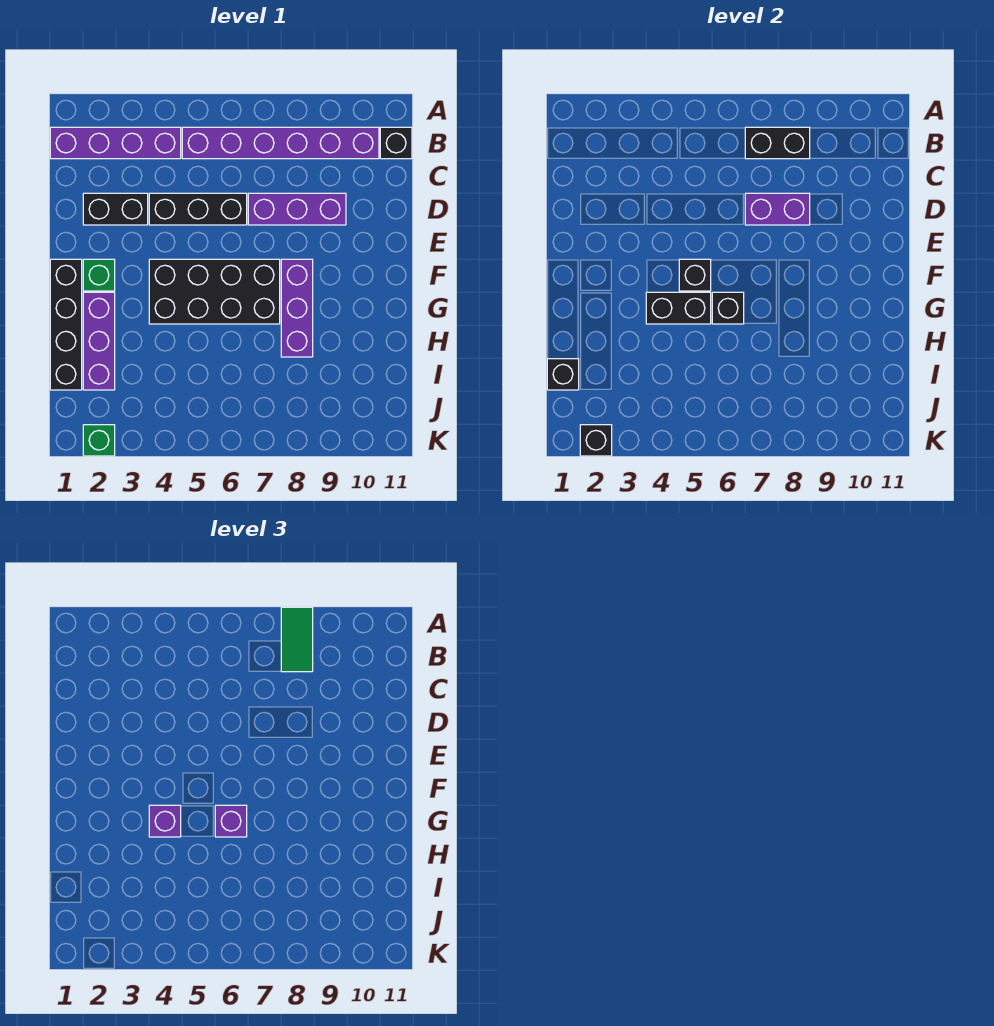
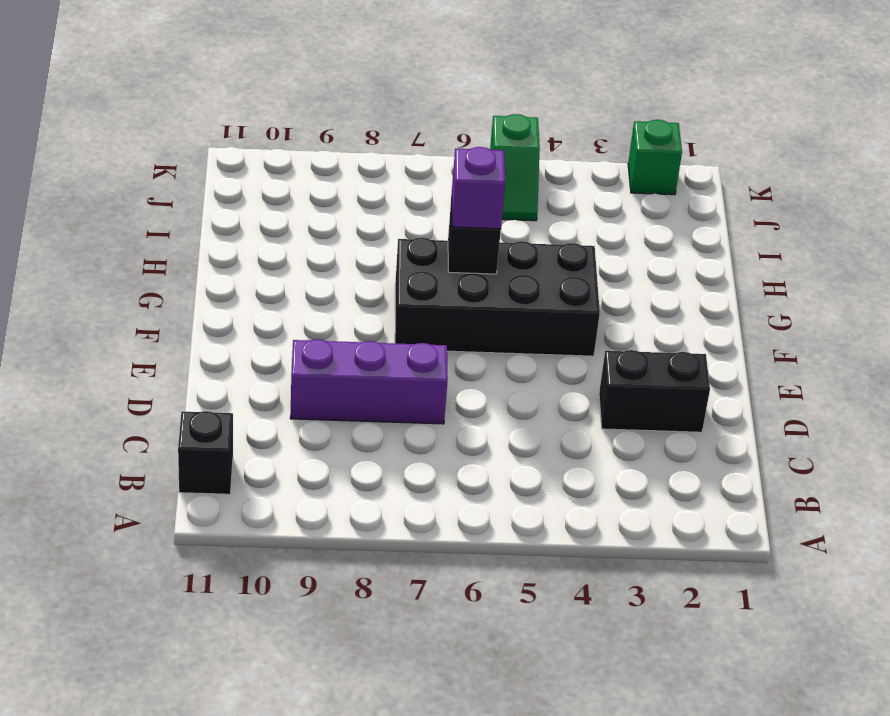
green 1x2 slope [490,114,540,221] -> none
none -> purple 1x4 brick [50,127,181,159]
none -> purple 1x6 brick [182,127,379,159]
none -> black 1x3 brick [149,193,247,225]

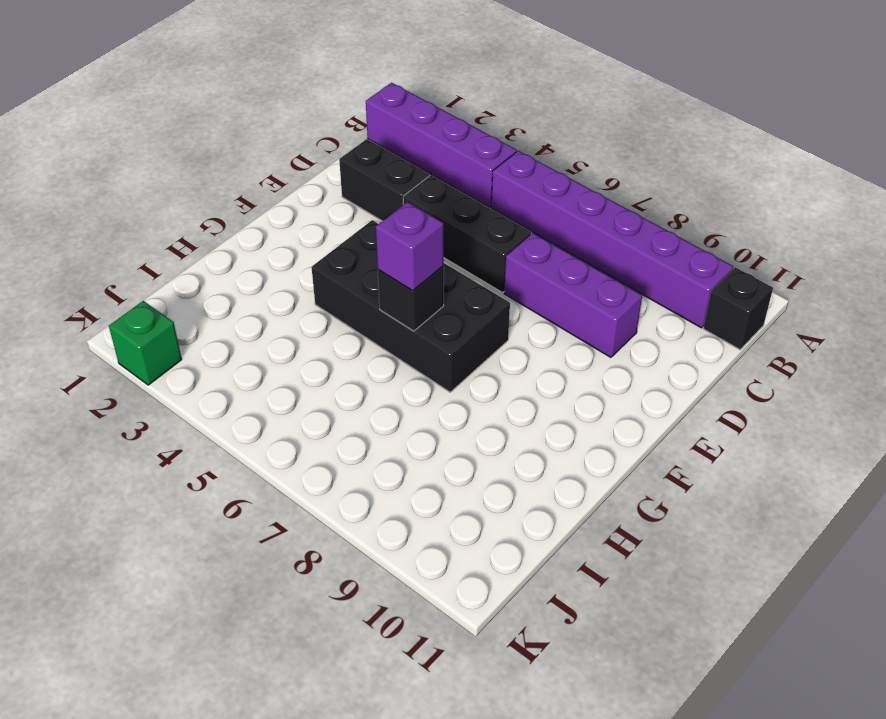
none -> black 1x4 brick [50,259,82,390]
none -> green 1x1 brick [83,259,115,291]
none -> purple 1x3 brick [281,259,313,357]

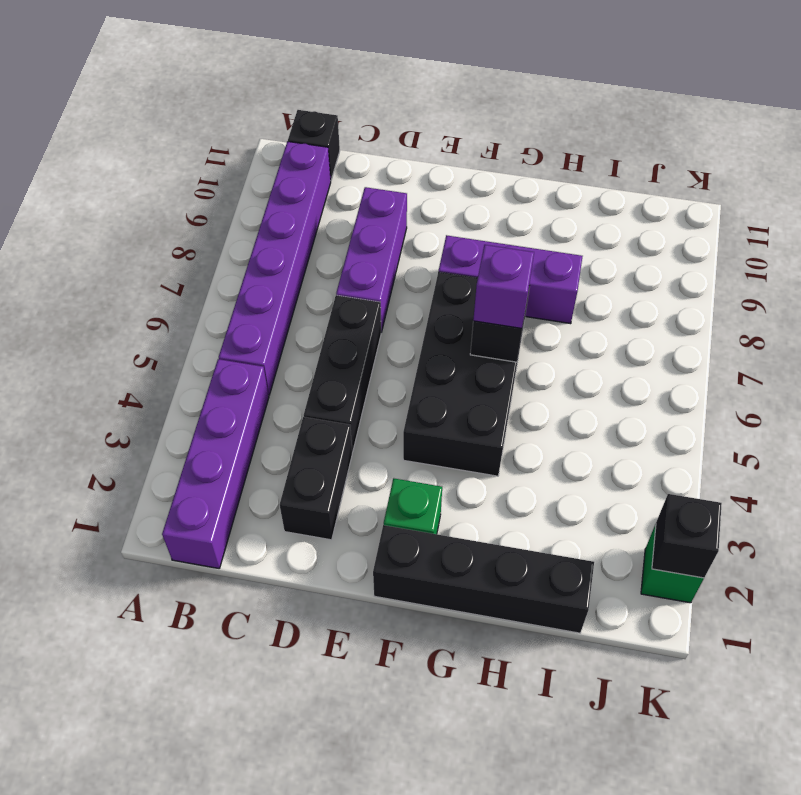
none -> purple 1x3 brick [83,292,115,390]
none -> black 1x2 brick [745,127,810,159]
none -> purple 1x2 brick [745,193,810,225]

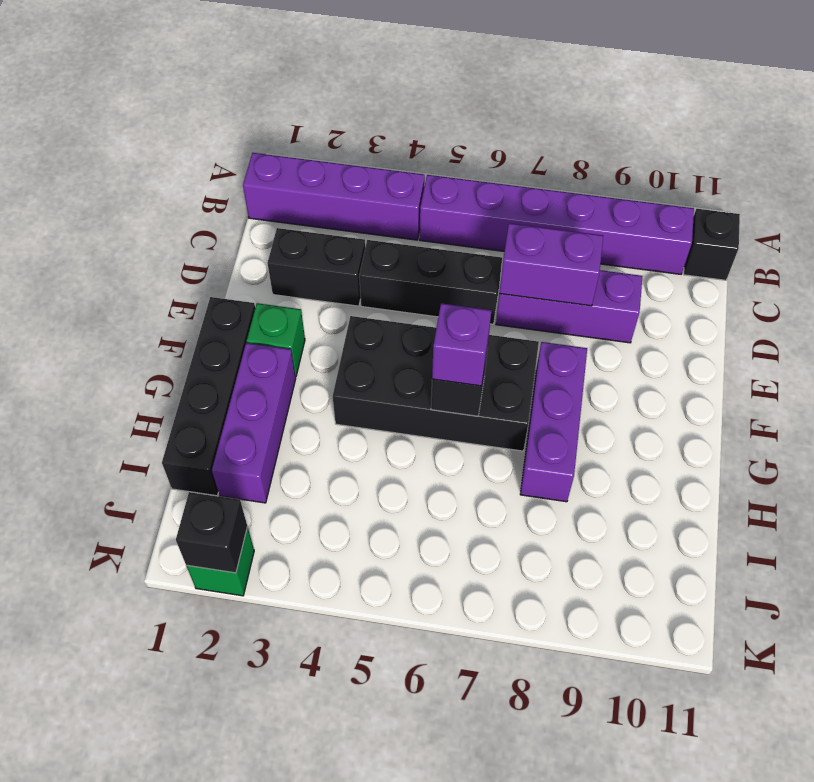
none -> black 1x2 brick [745,127,810,159]
none -> black 1x1 brick [679,259,711,291]
none -> black 1x2 brick [646,292,711,324]

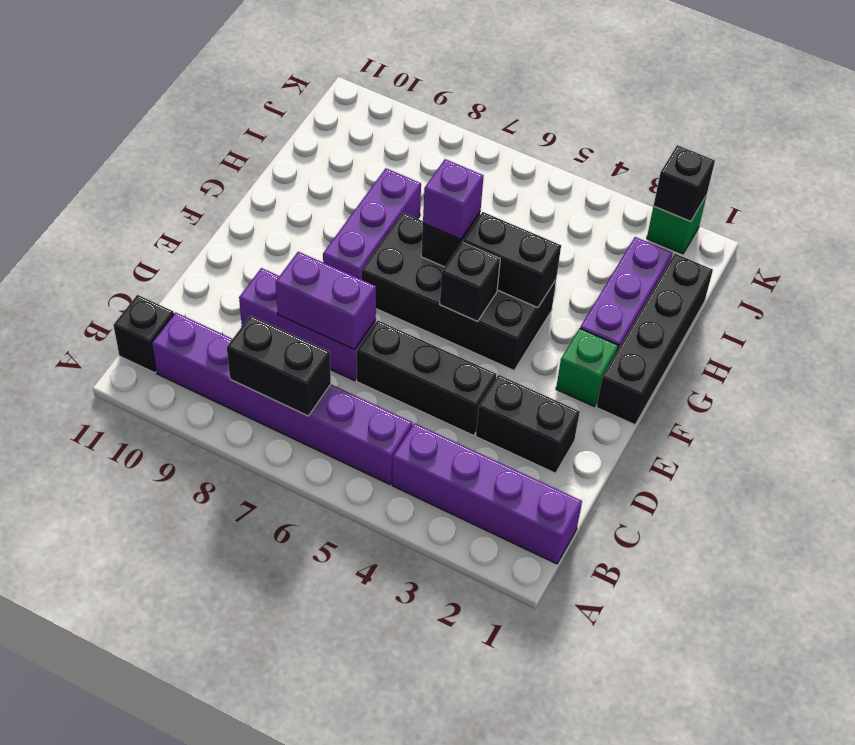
none -> black 1x1 brick [547,359,579,390]
none -> green 1x2 tile [281,607,313,672]
none -> purple 1x1 brick [149,805,181,837]

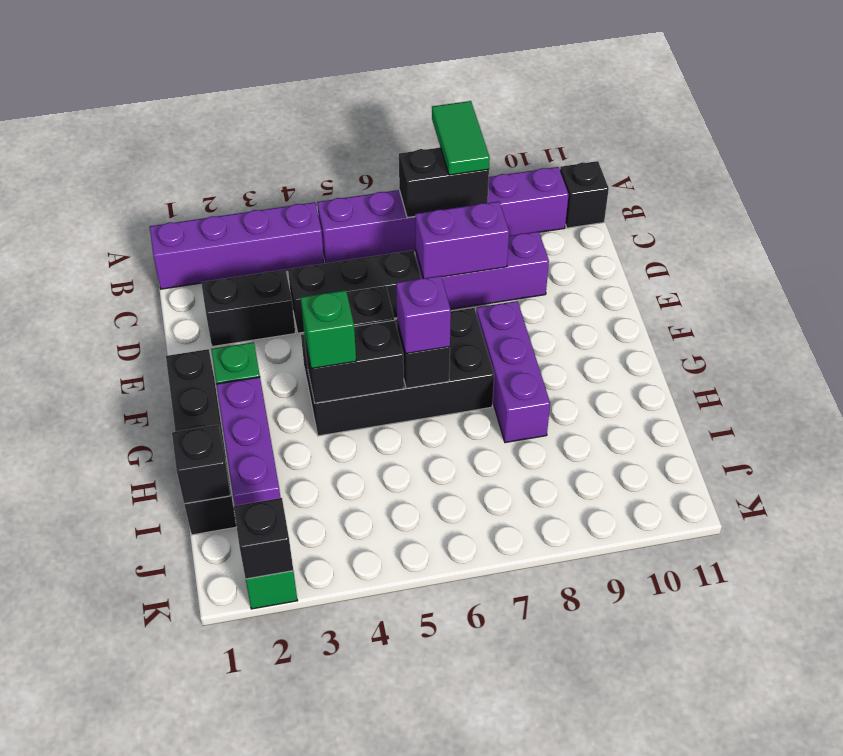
green 1x1 brick [301,290,356,369] -> purple 1x1 brick [149,805,181,837]

